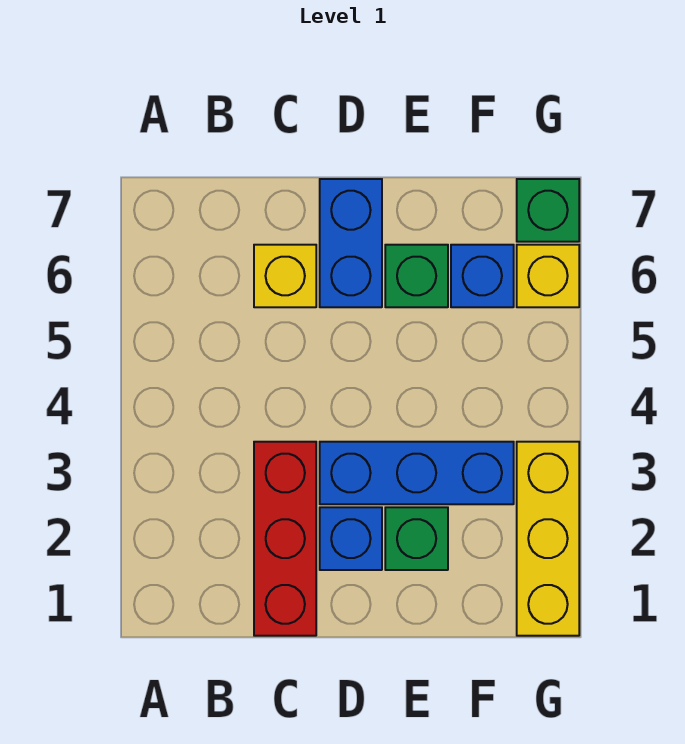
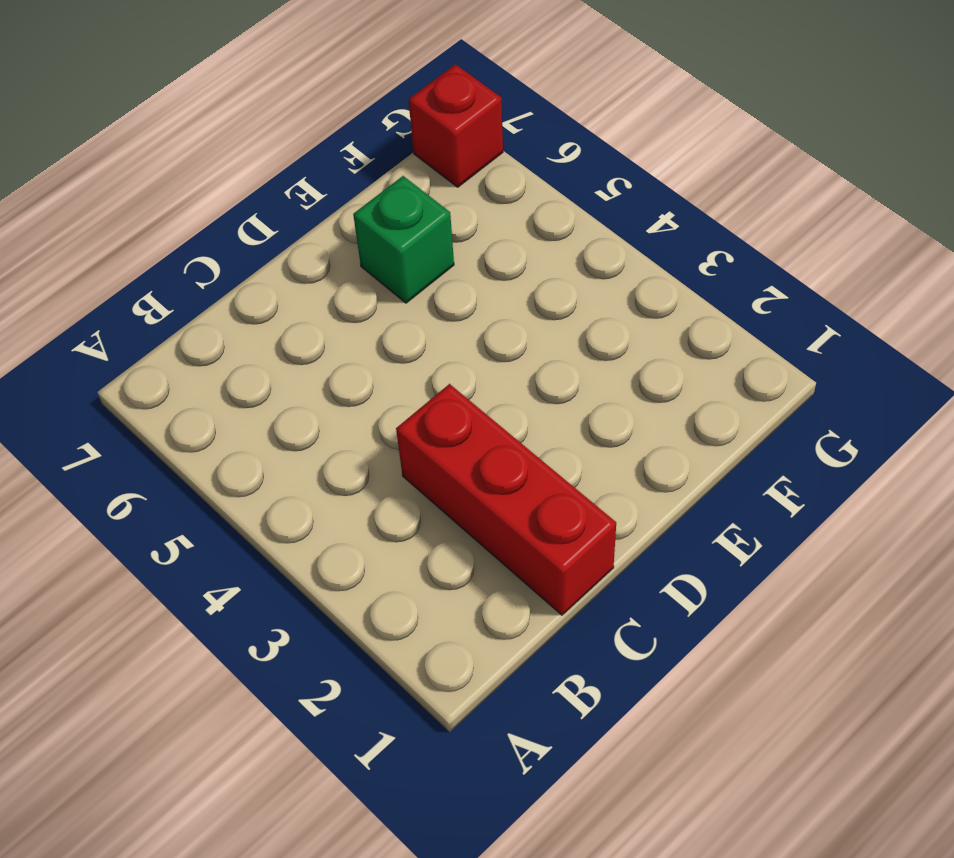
red 1x1 brick [408,64,503,187] -> green 1x1 brick [517,179,579,242]
none -> yellow 1x1 brick [254,245,316,307]
none -> blue 1x1 brick [320,507,382,570]

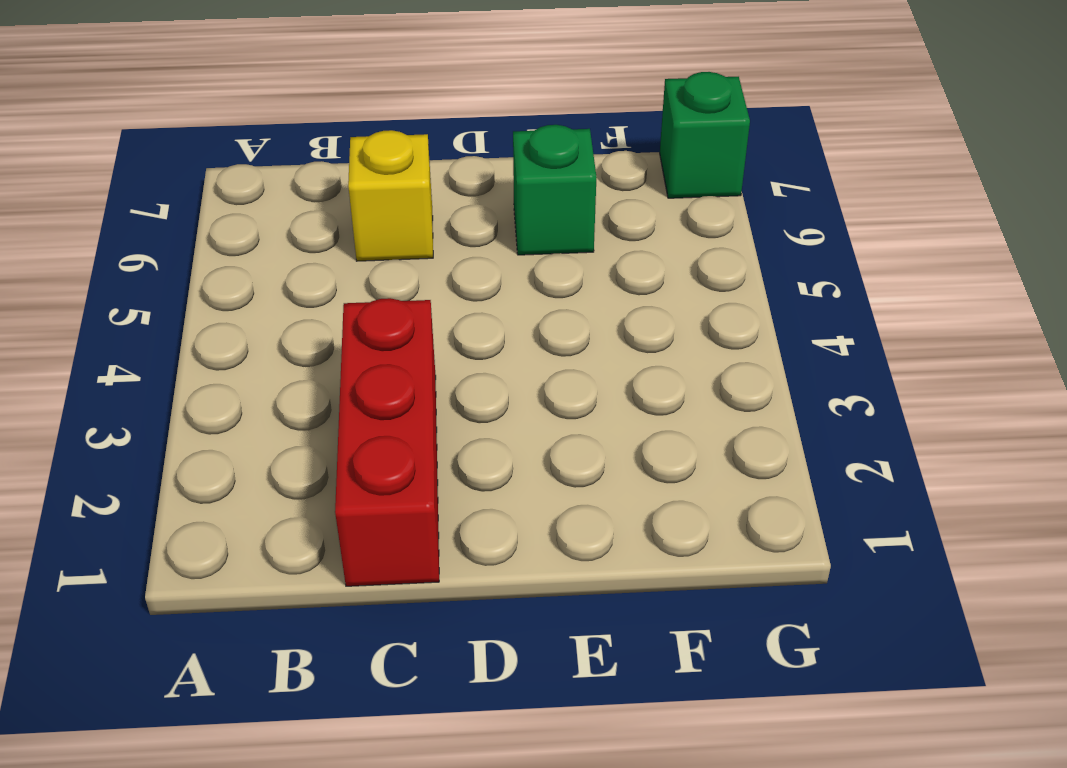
none -> blue 1x1 brick [320,507,382,570]
none -> blue 1x3 brick [320,442,514,504]

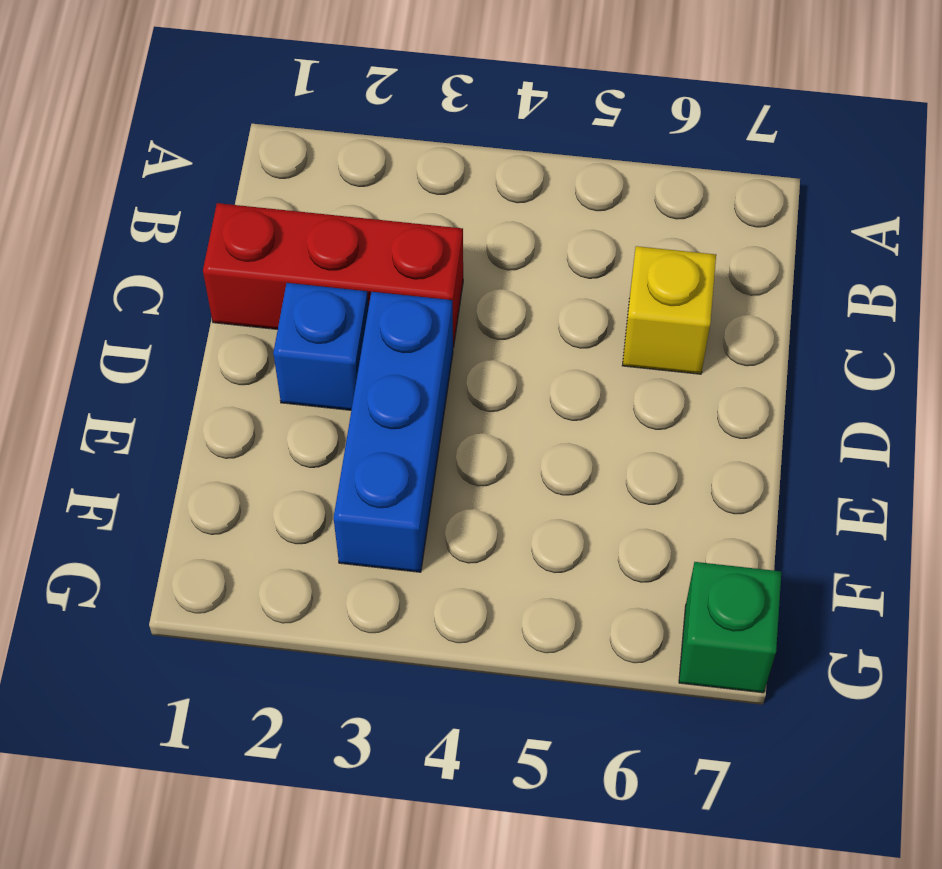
none -> blue 1x2 brick [320,179,382,307]
none -> green 1x1 brick [385,507,448,570]

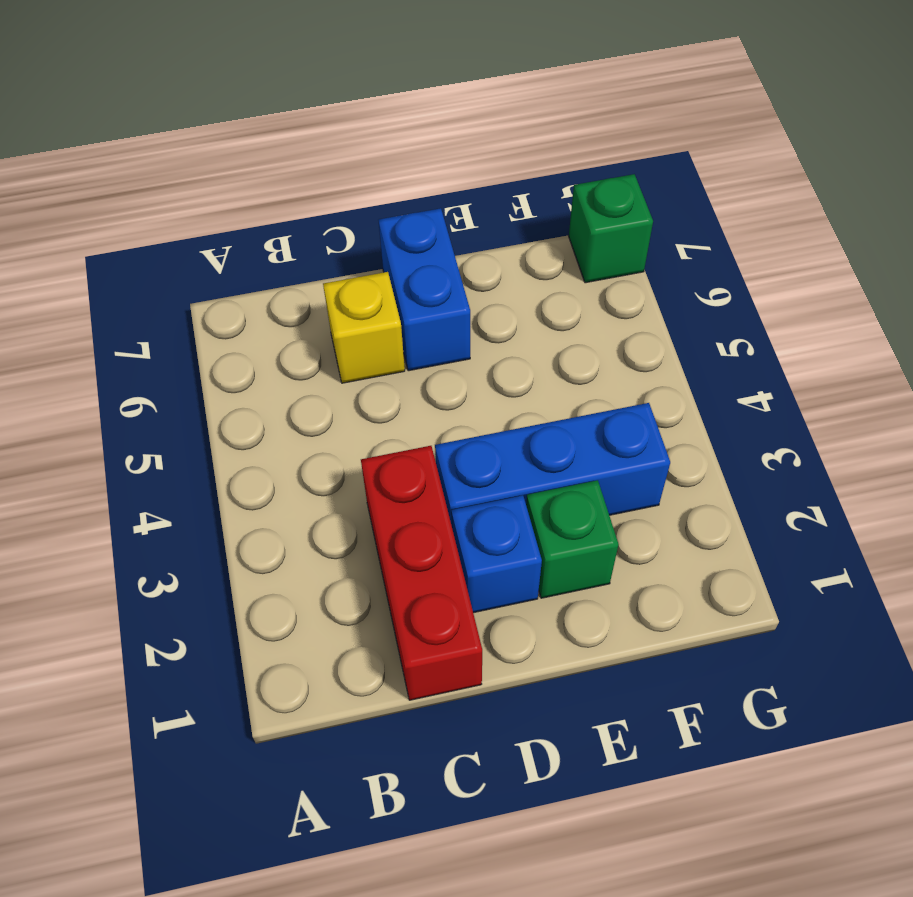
none -> green 1x1 brick [385,245,448,307]
none -> blue 1x1 brick [451,245,514,307]

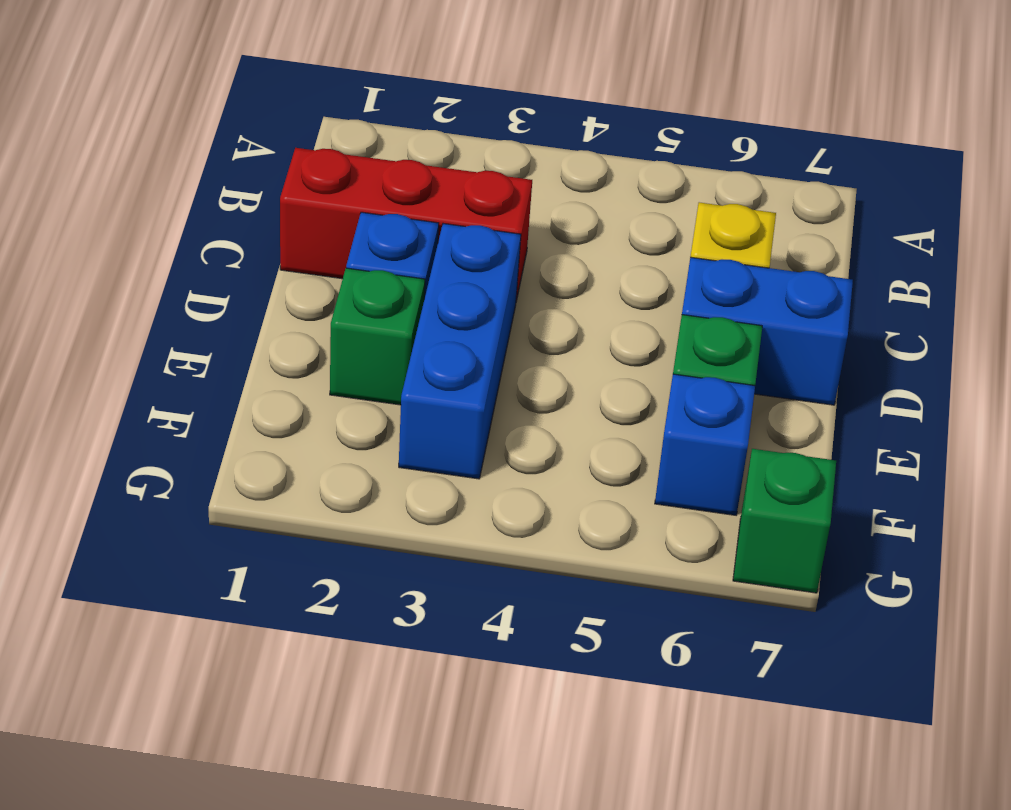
none -> yellow 1x3 brick [517,442,579,636]
none -> yellow 1x1 brick [517,245,579,307]

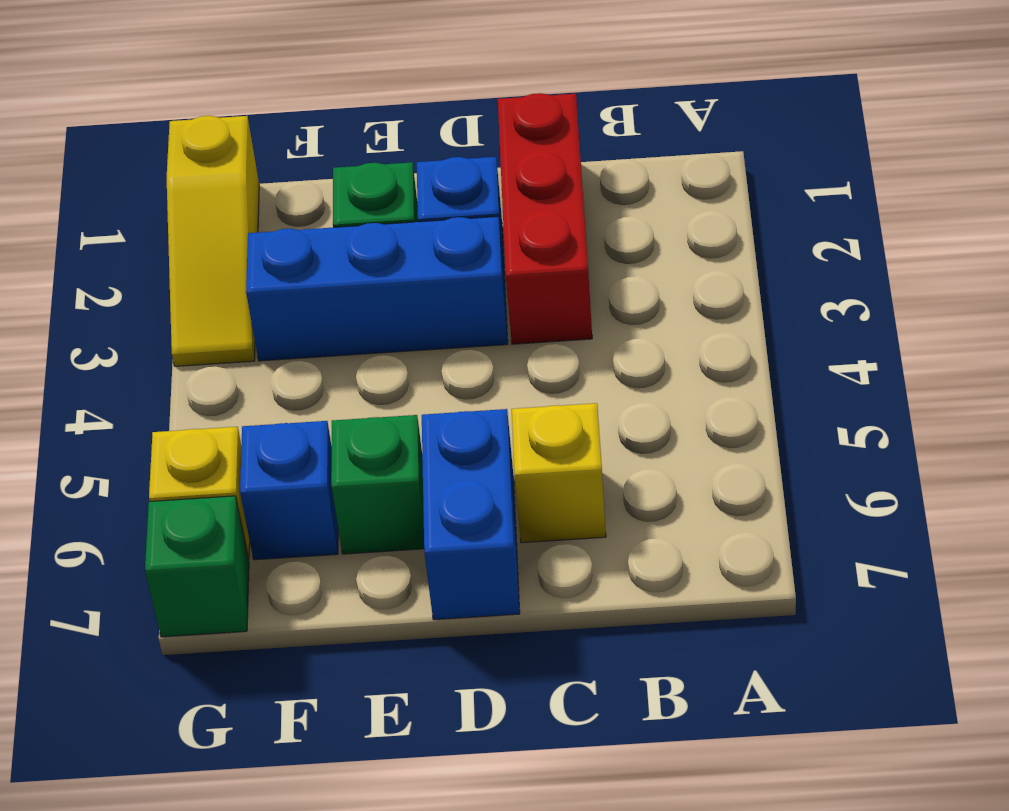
yellow 1x3 slope [167,116,259,366] -> yellow 1x3 brick [517,442,579,636]

